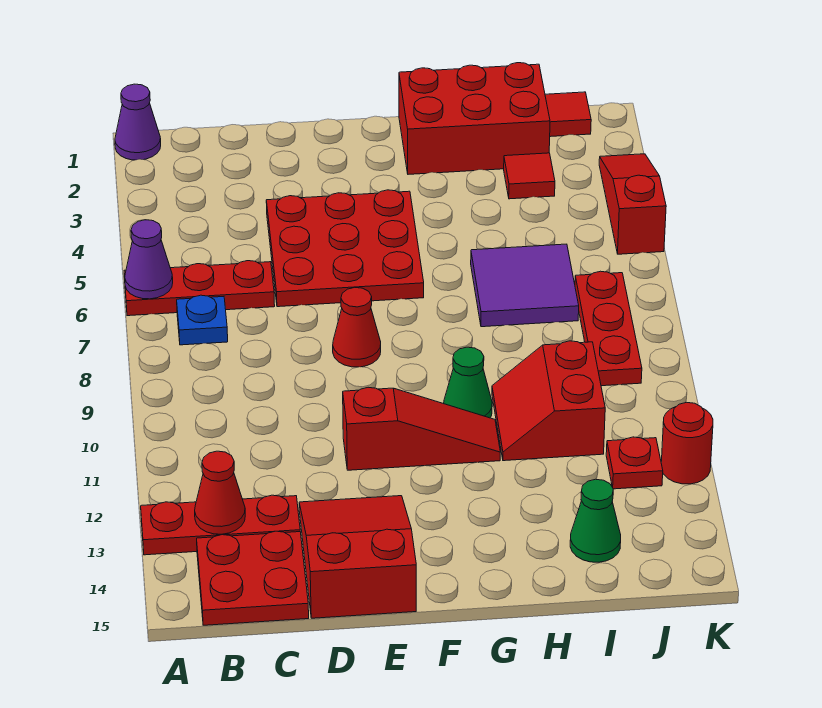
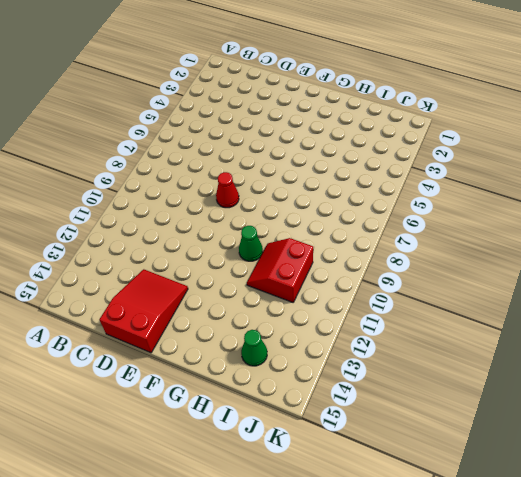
none -> purple 1x1 cone [115,84,161,160]
none -> red 1x3 plate [124,261,275,316]
none -> red 1x3 plate [141,495,300,555]

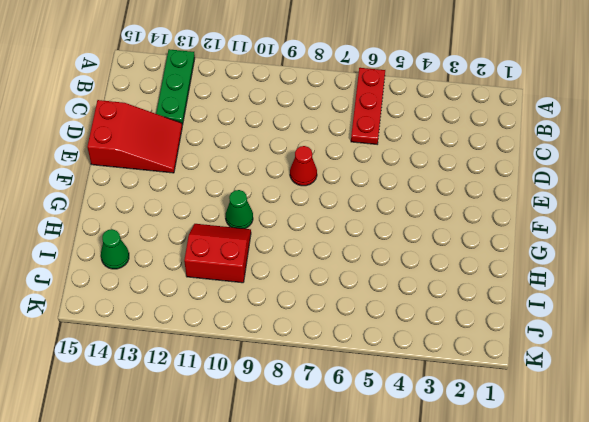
green 1x3 plate [156,49,195,125] -> red 1x3 plate [141,495,300,555]
none -> purple 1x1 cone [115,84,161,160]
none -> blue 1x1 plate [177,295,228,345]
none -> red 2x2 plate [197,531,309,625]

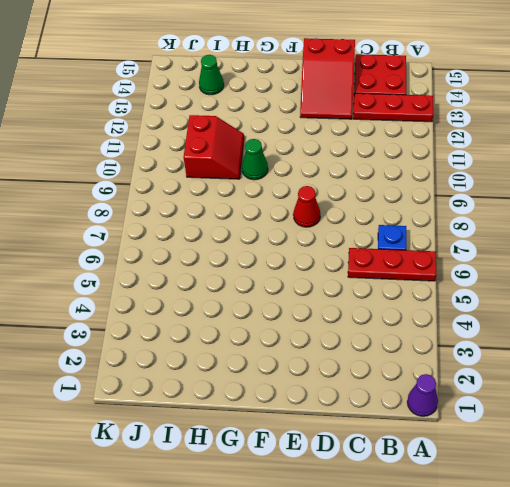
none -> red 3x3 plate [266,190,424,307]
none -> red 1x3 slope [343,387,500,470]
none -> red 2x3 brick [399,63,550,174]

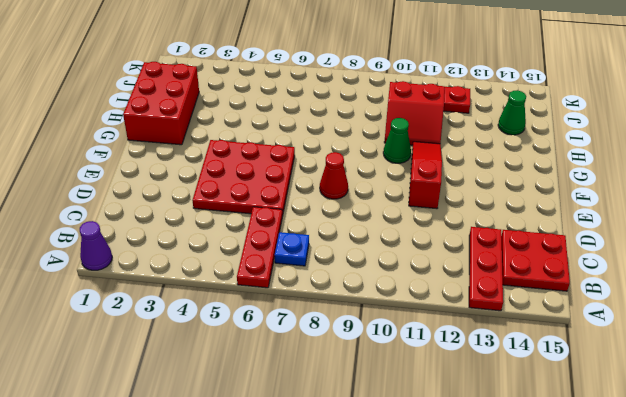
none -> red 2x3 slope [299,496,416,618]
none -> purple 2x2 tile [471,244,579,327]
none -> red 1x1 tile [504,153,555,199]

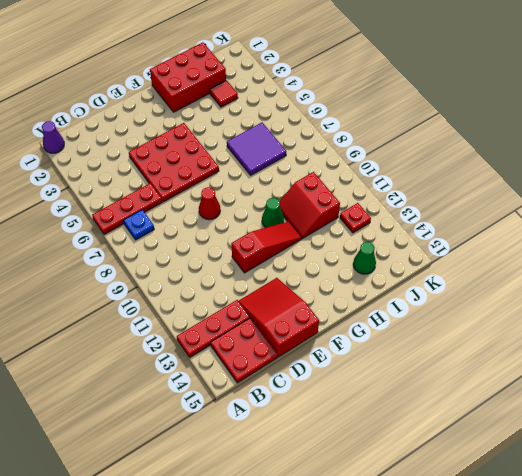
none -> red 1x1 tile [545,92,591,137]
none -> red 1x3 plate [575,271,642,386]
none -> red 1x3 slope [599,154,666,254]

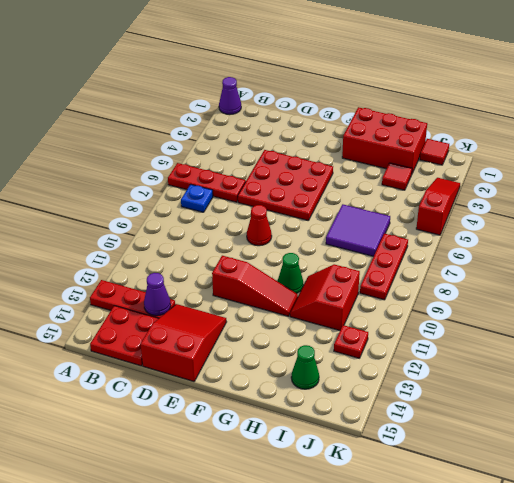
purple 1x1 cone [144,273,171,316] -> purple 1x1 cone moved to [125,220,173,299]
none -> red 1x1 round brick [661,402,713,484]
none -> red 1x1 cone [195,451,245,534]

